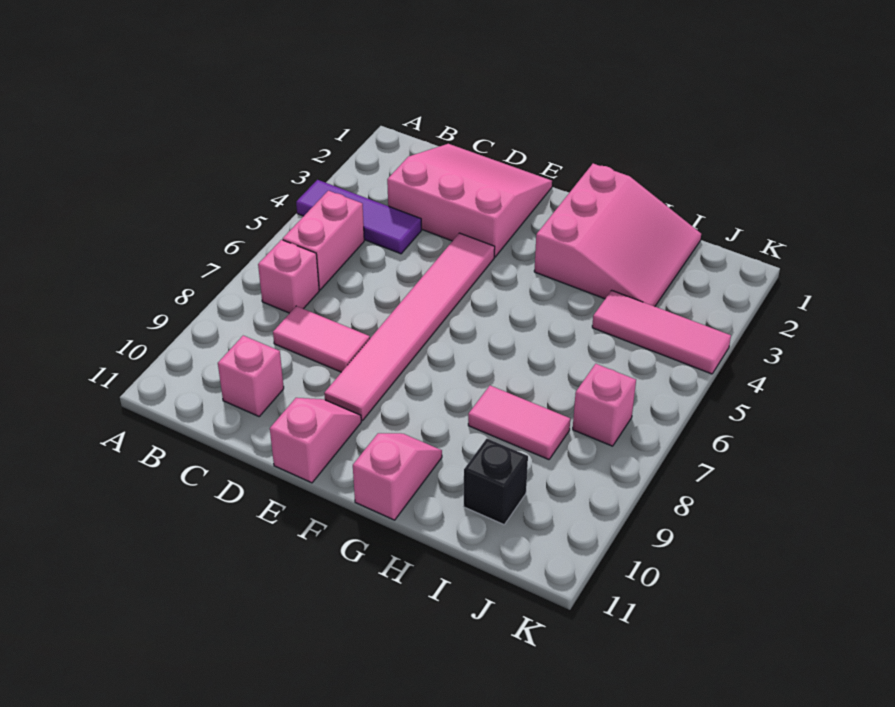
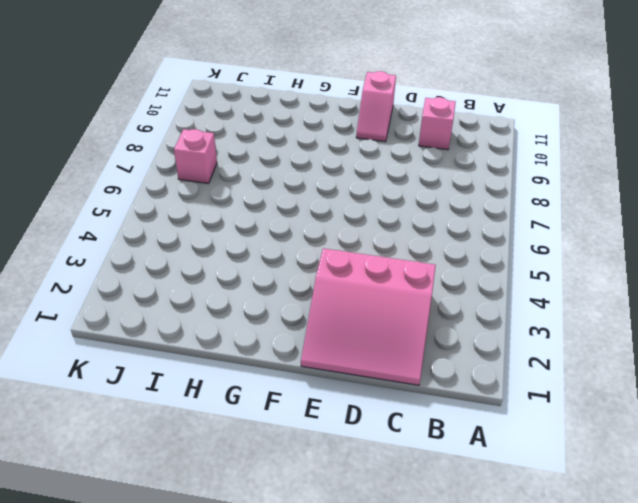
none -> purple 1x3 tile [296,180,421,254]
none -> pink 1x2 brick [283,191,364,290]
none -> pink 1x1 brick [258,240,319,313]

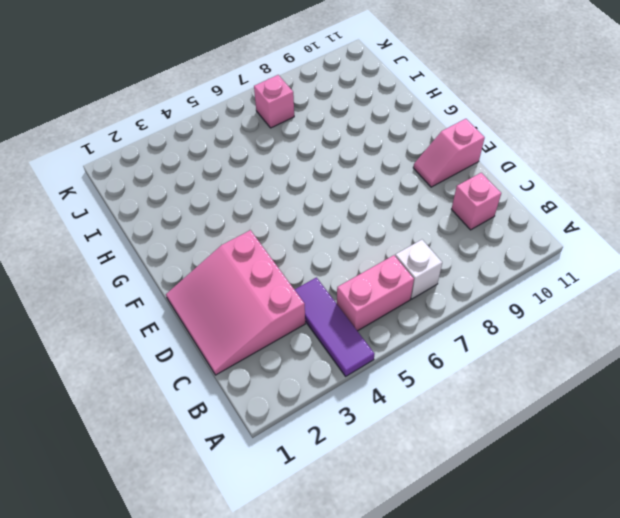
white 1x1 brick [395,240,442,299] -> pink 1x1 brick [258,240,319,313]
none -> pink 1x2 tile [273,306,370,372]
none -> pink 1x6 tile [324,233,495,421]
none -> pink 3x3 slope [534,164,701,306]

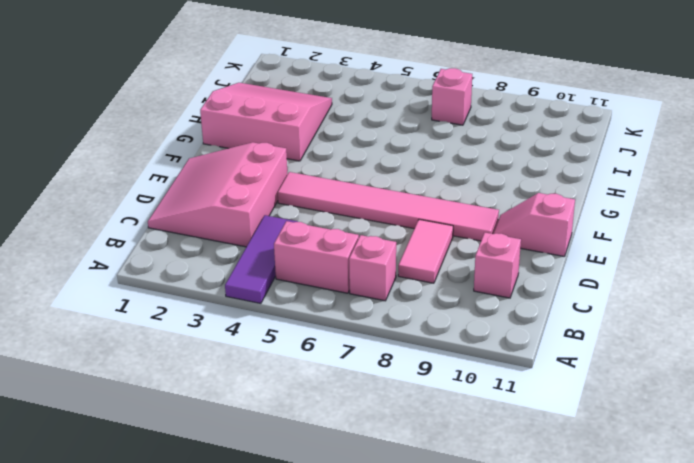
none -> pink 1x2 slope [353,433,442,520]
none -> pink 1x2 tile [468,386,570,460]
none -> pink 1x3 tile [592,290,731,374]

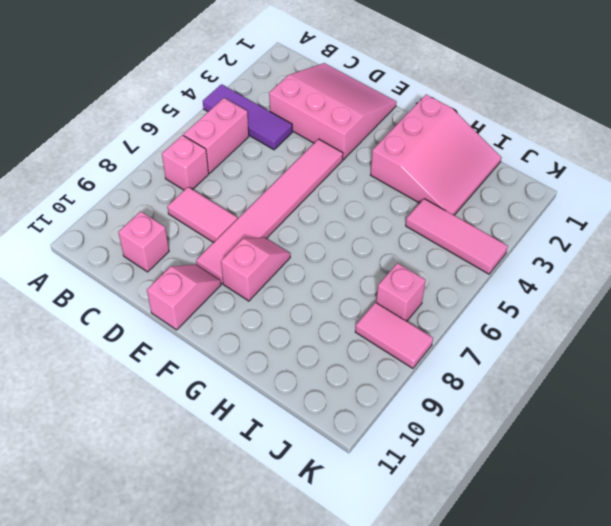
pink 1x2 slope [221,238,290,301] -> pink 1x2 slope moved to [353,433,442,520]
pink 1x2 tile [355,303,433,368] -> pink 1x2 tile moved to [468,386,570,460]
none -> black 1x1 brick [463,439,528,525]

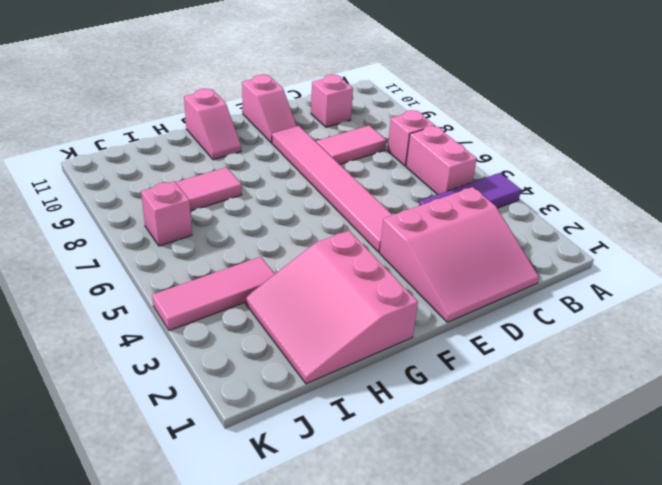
none -> black 1x1 brick [463,439,528,525]

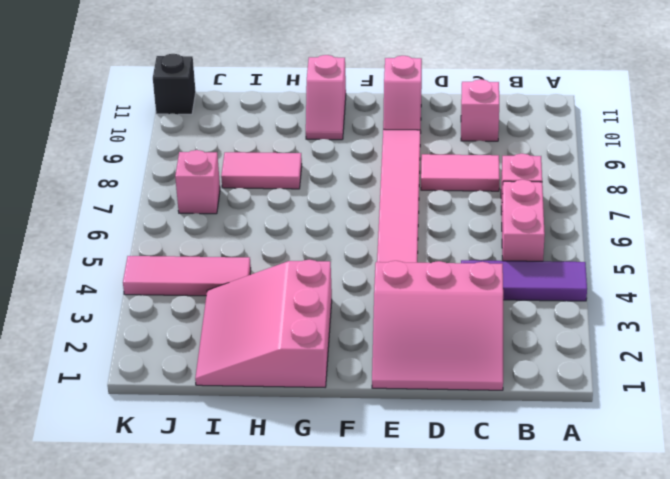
black 1x1 brick [153,54,196,114] -> black 1x1 brick moved to [463,439,528,525]

